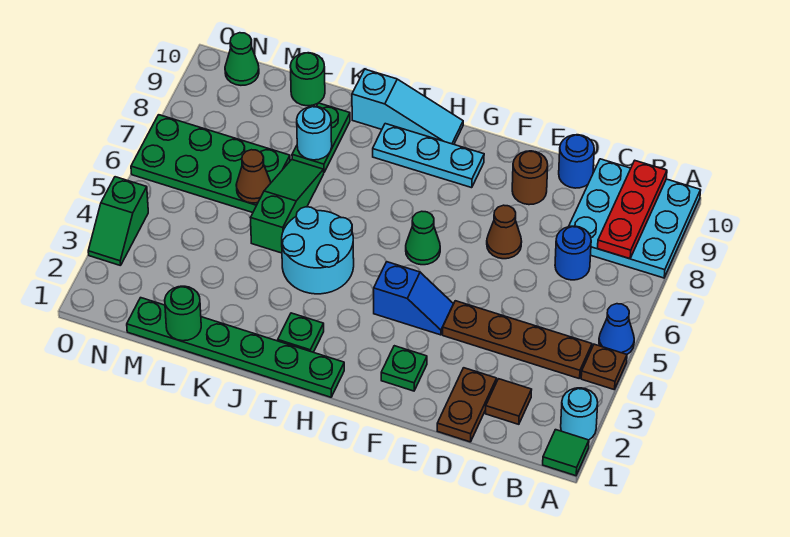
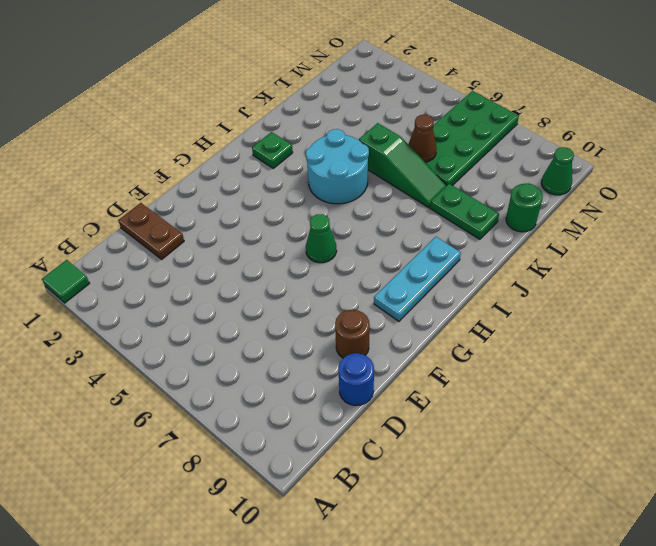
none -> cyan 1x1 round brick [561,388,598,440]
none -> brown 1x1 plate [581,344,627,390]
none -> blue 1x1 cone [599,304,634,354]
none -> cyan 3x3 plate [569,159,701,278]

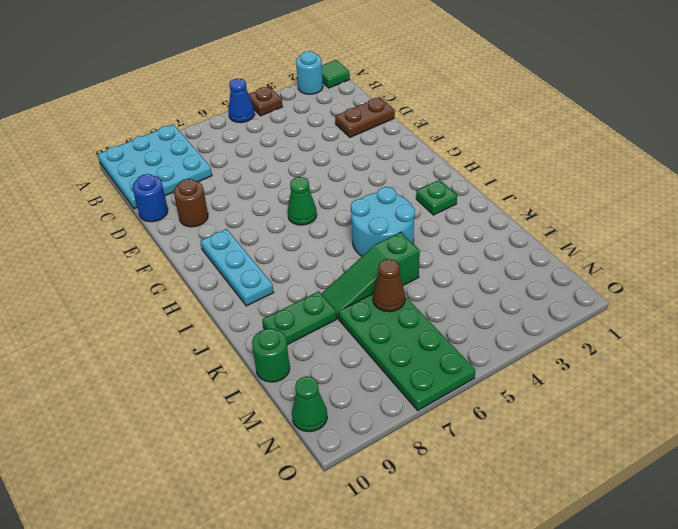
none -> brown 1x4 plate [443,301,592,379]
none -> brown 1x1 tile [486,379,532,424]
none -> blue 1x1 round brick [555,226,591,280]
none -> brown 1x1 cone [487,205,522,259]

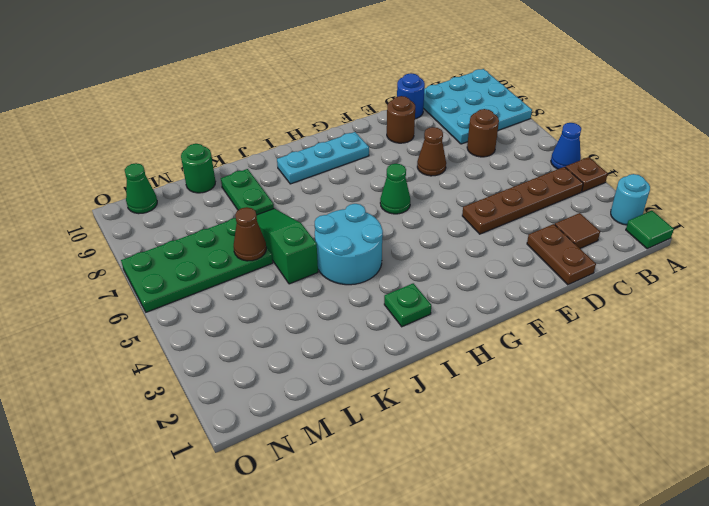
brown 1x1 round brick [467,109,499,157] -> blue 1x1 round brick [555,226,591,280]
none -> green 1x1 plate [381,346,427,391]
none -> blue 1x2 slope [374,262,453,335]
none -> green 1x6 plate [127,298,344,397]
none -> cyan 1x3 slope [352,69,463,144]

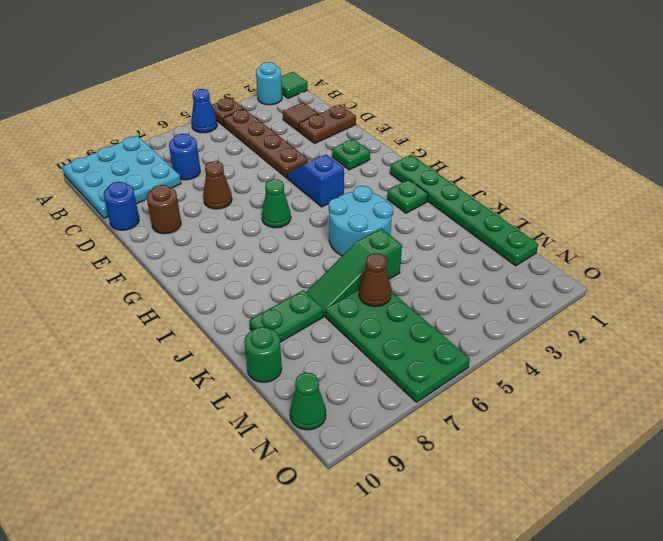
none -> cyan 1x3 plate [373,124,484,188]
none -> cyan 1x3 slope [352,69,463,144]
none -> green 1x2 slope [88,177,148,266]
none -> red 1x3 plate [598,161,667,259]

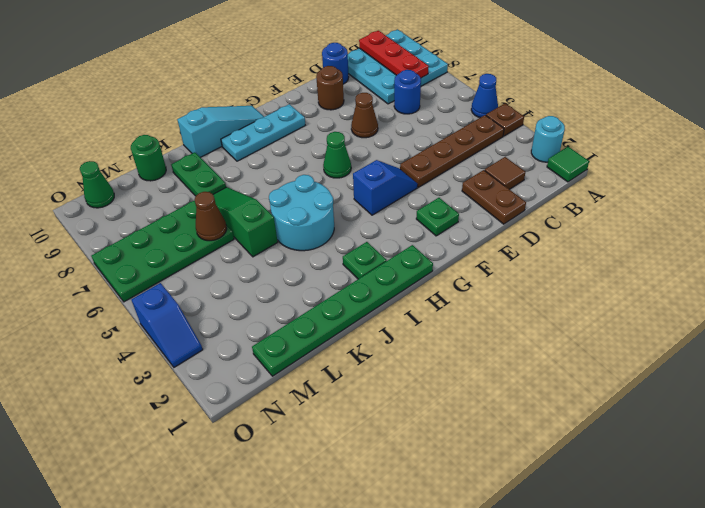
blue 1x2 slope [132,283,203,367] -> green 1x2 slope [88,177,148,266]
none -> cyan 1x1 round brick [297,106,332,160]
none -> green 1x1 round brick [165,286,201,341]

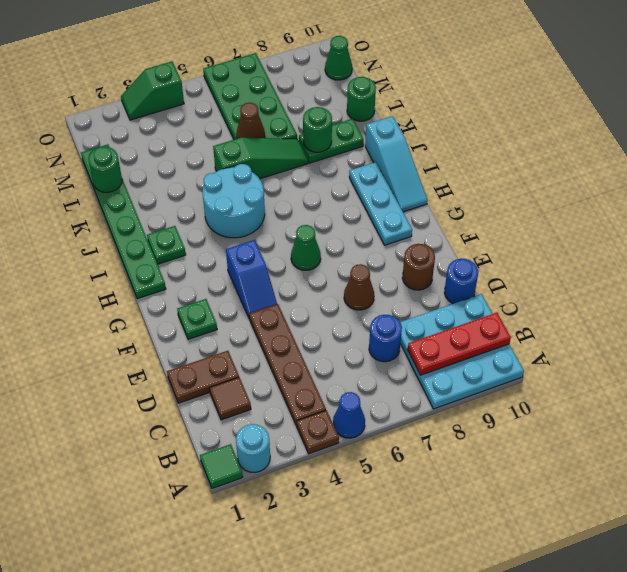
green 1x1 round brick [303,107,332,152] -> cyan 1x1 round brick [297,106,332,160]

